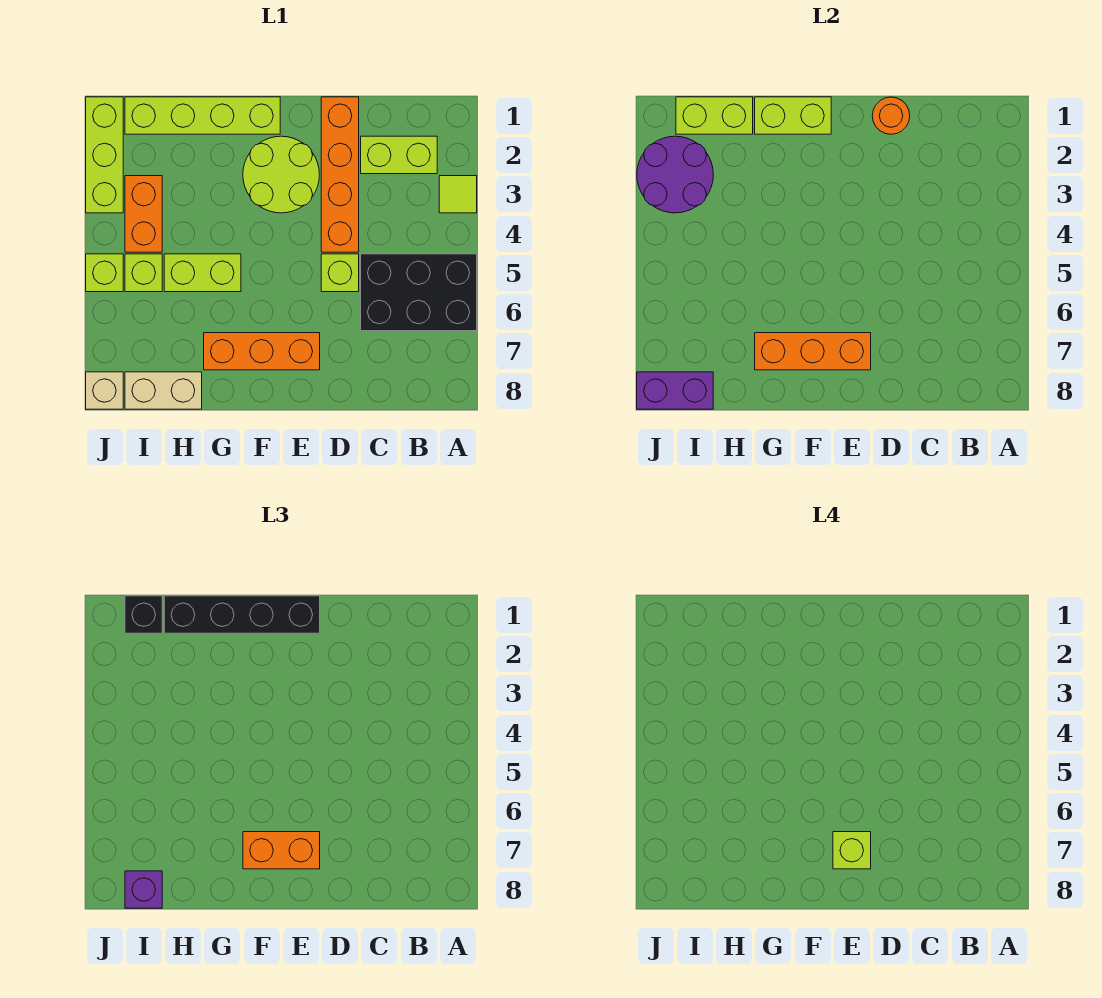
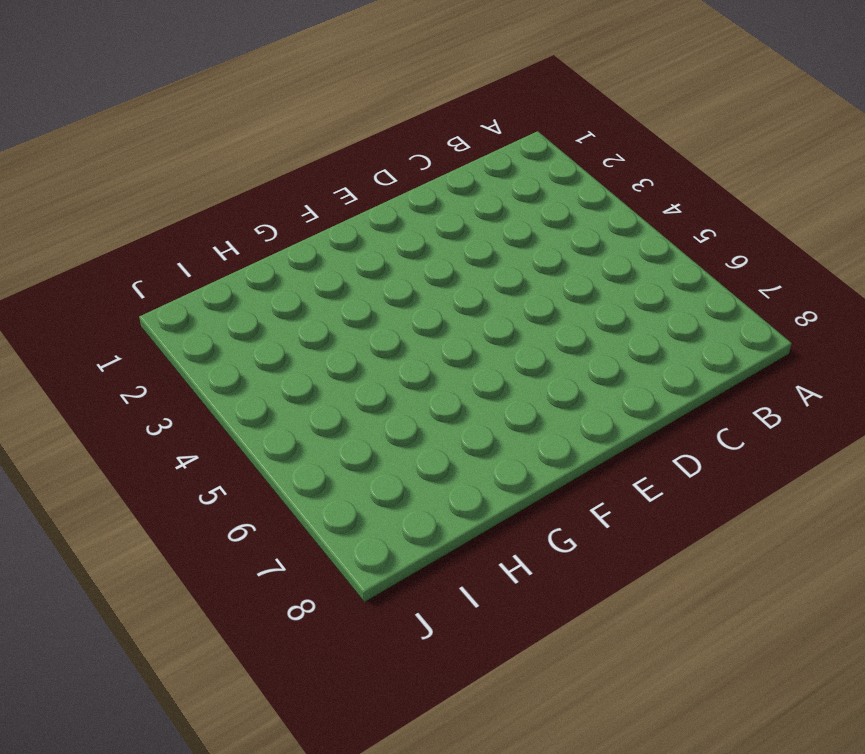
none -> lime 1x1 tile [439,176,477,213]
none -> black 2x3 brick [361,254,477,331]
none -> lime 1x2 brick [361,136,437,174]

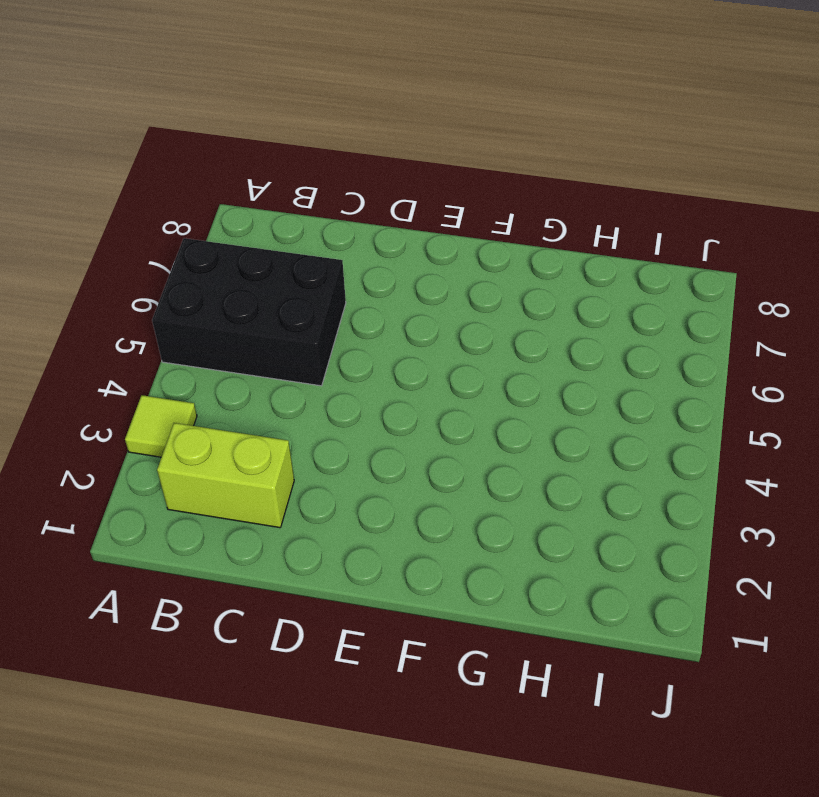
none -> orange 1x4 brick [321,97,359,252]
none -> lime 1x1 brick [321,254,359,292]
none -> lime 2x2 round brick [243,136,319,213]

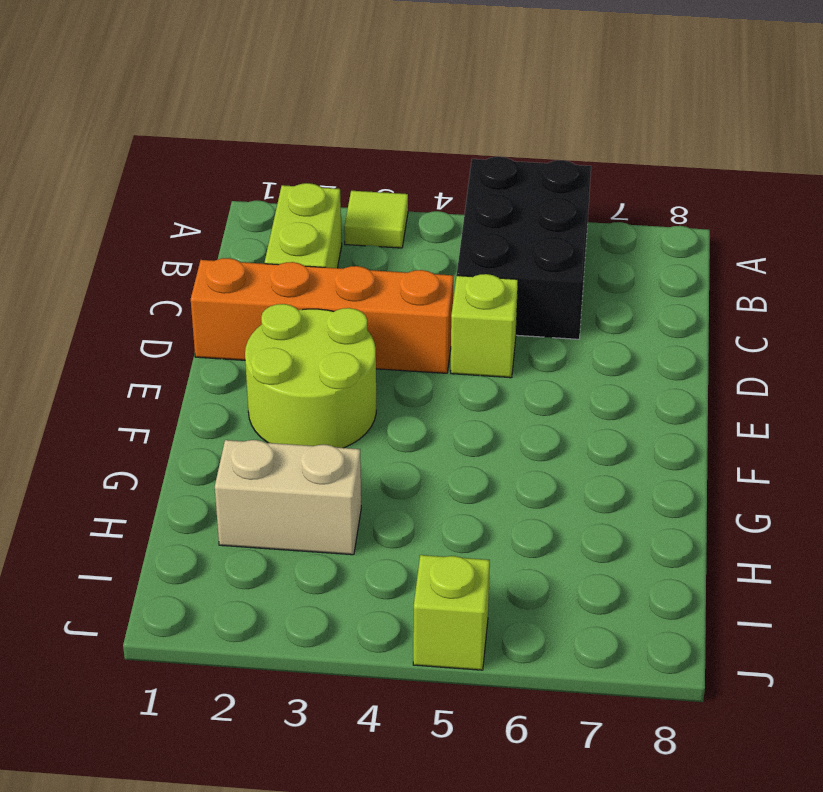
tan 1x2 brick [215,440,361,555] -> tan 1x2 brick turned to [125,372,202,409]
none -> orange 1x3 brick [204,333,320,370]
none -> lime 1x4 brick [125,97,280,134]
none -> lime 1x2 brick [164,254,241,292]

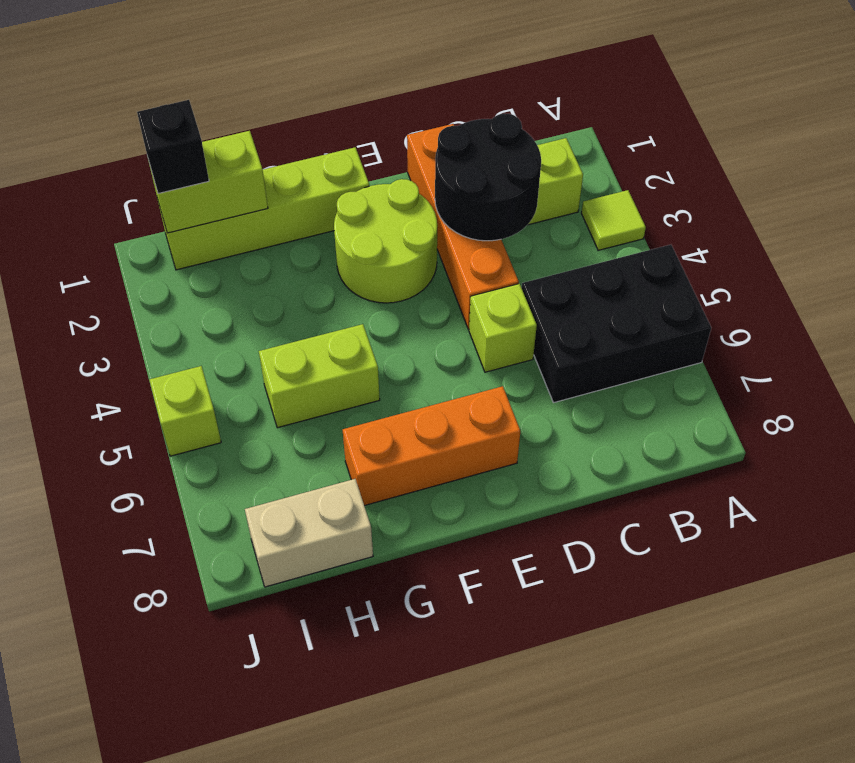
black 2x2 round brick [435,113,541,241] -> none
none -> orange 1x2 brick [125,176,162,252]
none -> lime 1x1 brick [125,254,162,292]
none -> lime 1x3 brick [86,97,123,213]

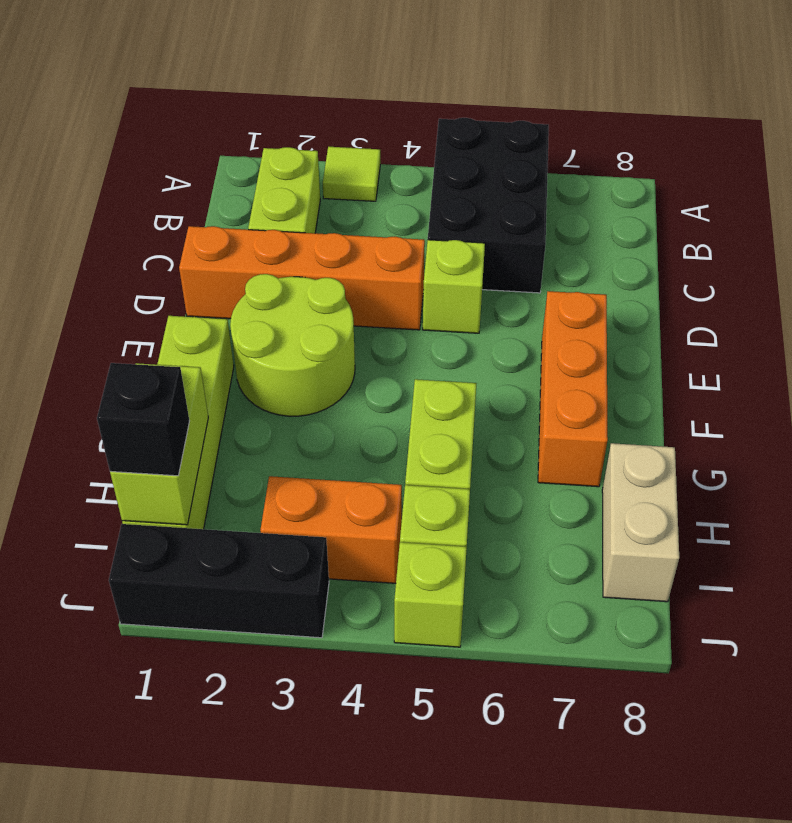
black 1x3 brick [109,524,329,638] -> lime 1x3 brick [86,97,123,213]
none -> tan 1x1 brick [86,372,123,409]
none -> orange 1x1 round brick [872,97,910,134]
none -> orange 1x3 brick [755,333,871,370]

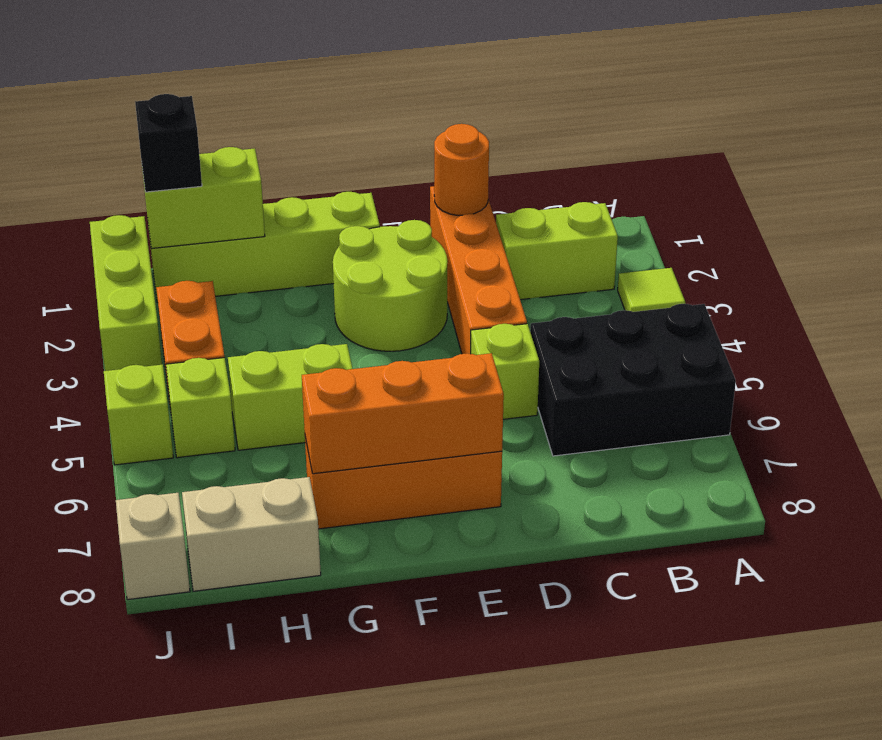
none -> lime 1x2 brick [755,97,831,134]
none -> purple 2x2 round brick [637,136,713,213]
none -> purple 1x2 brick [637,372,713,409]

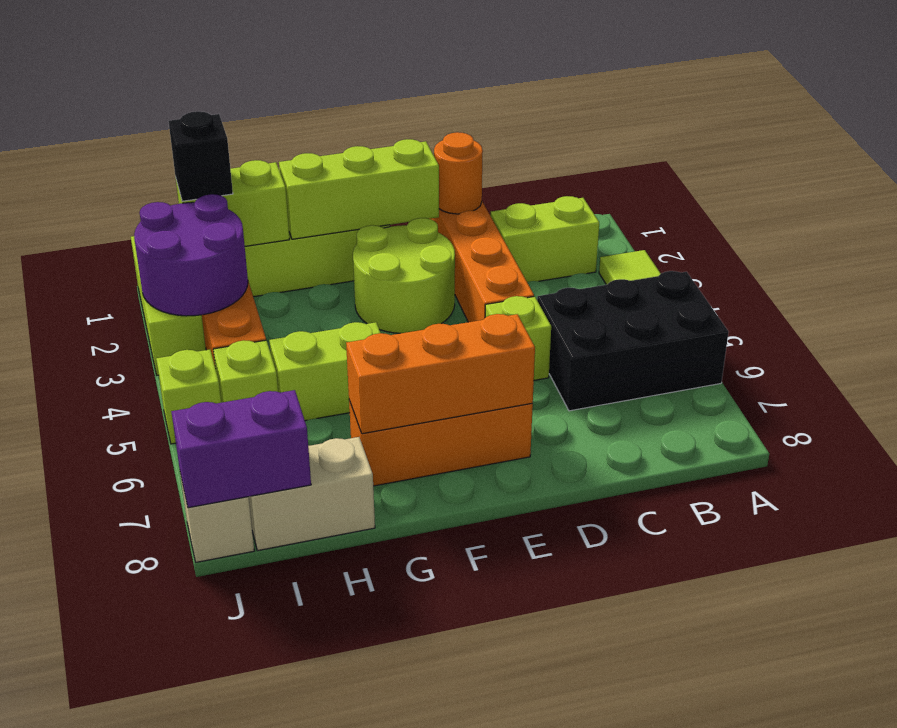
lime 1x3 brick [279,139,439,239] -> lime 1x2 brick [755,97,831,134]
none -> black 1x4 brick [164,596,320,633]
none -> orange 1x2 brick [243,832,320,869]
none -> purple 1x1 brick [125,871,162,908]

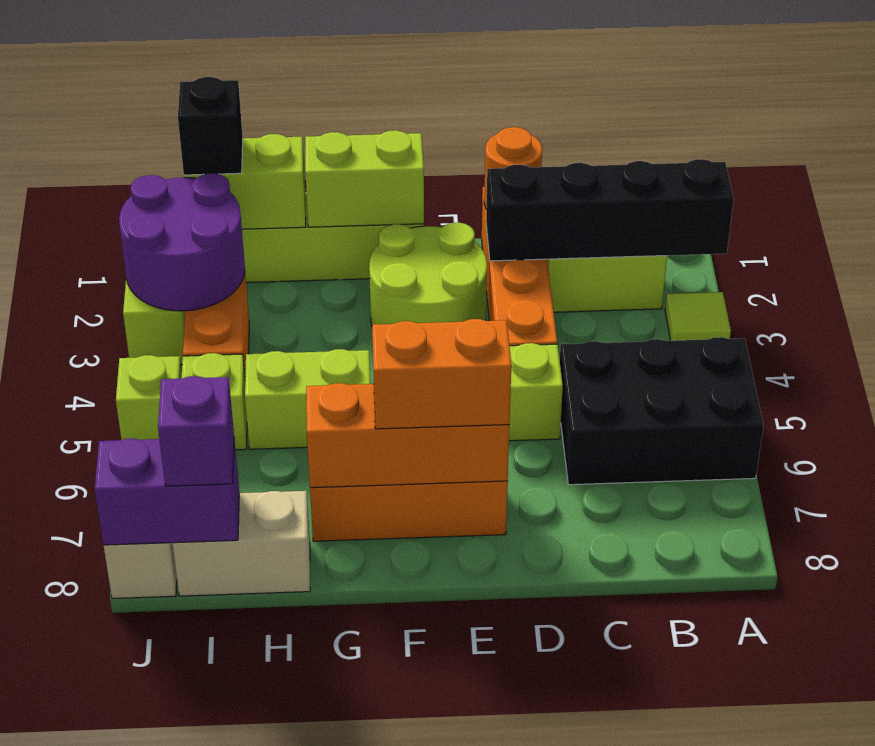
black 1x4 brick [486,159,734,261] -> black 1x4 brick moved to [164,596,320,633]
none -> lime 1x1 brick [833,832,871,869]

